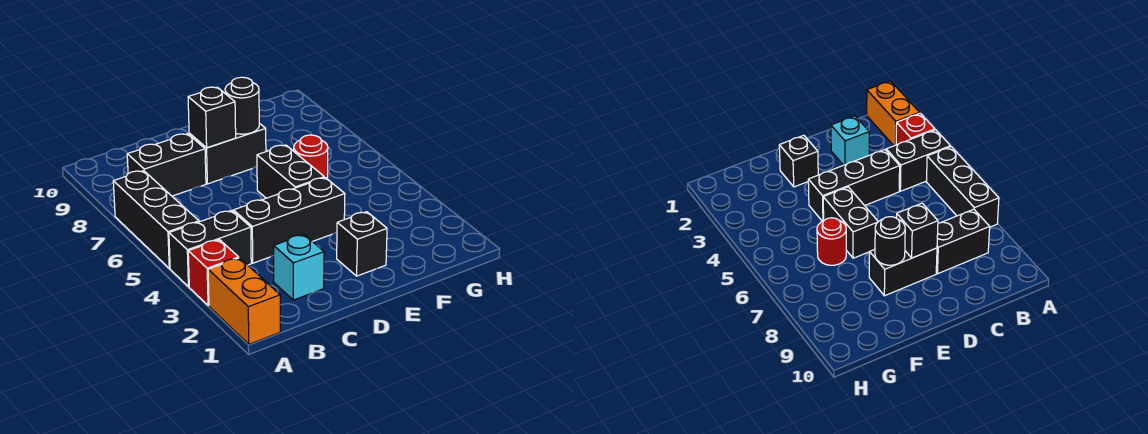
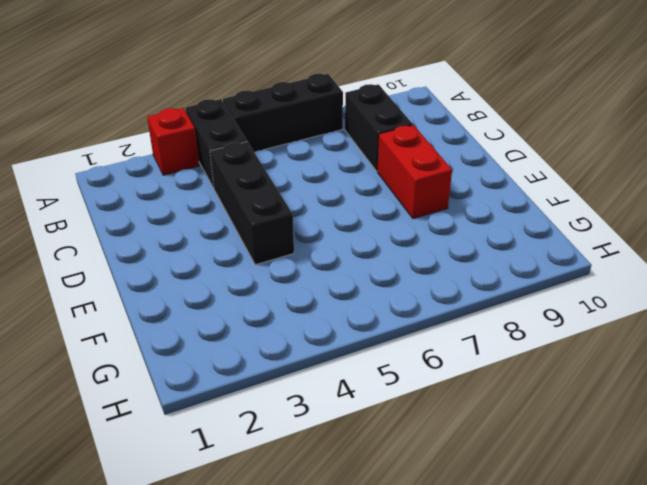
red 1x2 brick [377,125,452,219] -> black 1x2 brick [189,123,266,184]
none -> orange 1x2 brick [208,258,280,344]
none -> cyan 1x1 brick [274,235,324,300]
none -> black 1x1 brick [337,212,387,276]

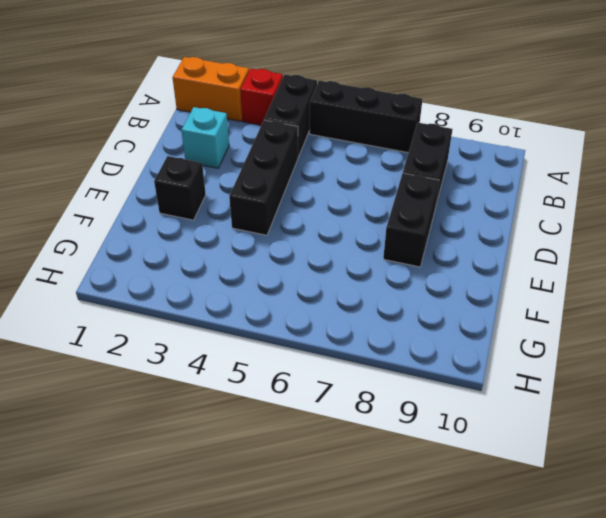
none -> black 1x2 brick [257,145,324,198]
none -> red 1x1 round brick [294,135,328,178]
none -> black 1x1 brick [188,87,236,148]

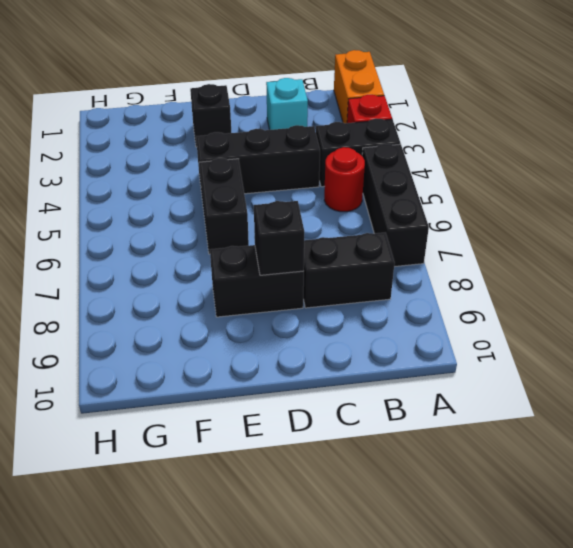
red 1x1 round brick [324,147,365,212] -> red 1x1 round brick moved to [294,135,328,178]
none -> black 1x1 round brick [225,77,259,134]

